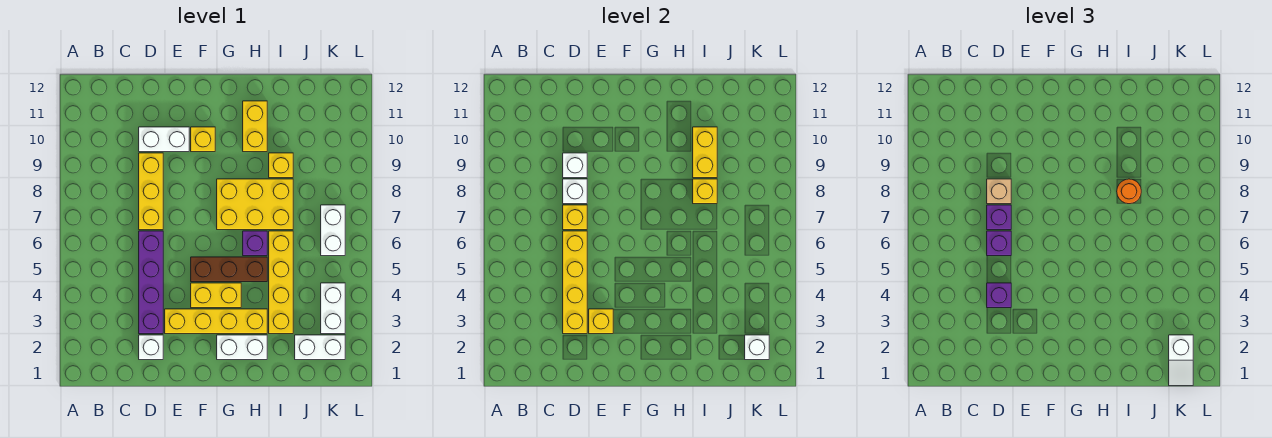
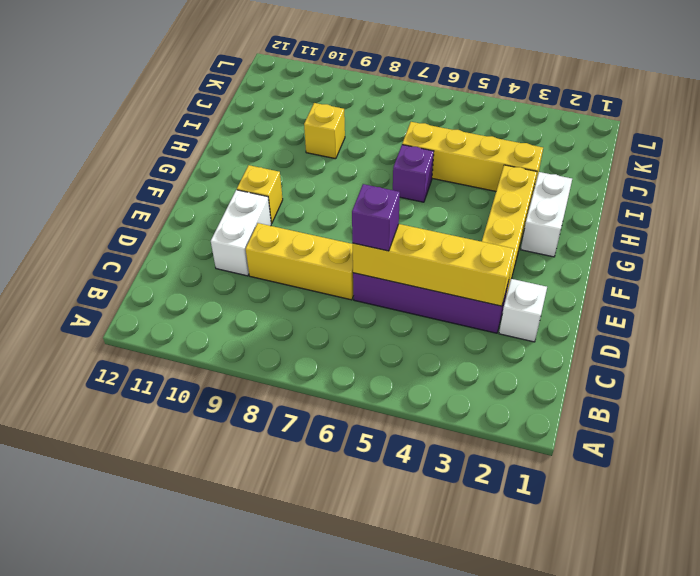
none -> yellow 1x2 brick [191,283,241,308]
none -> brown 1x3 brick [191,257,267,282]
none -> yellow 2x3 brick [217,179,293,230]
none -> yellow 1x2 brick [243,101,267,152]

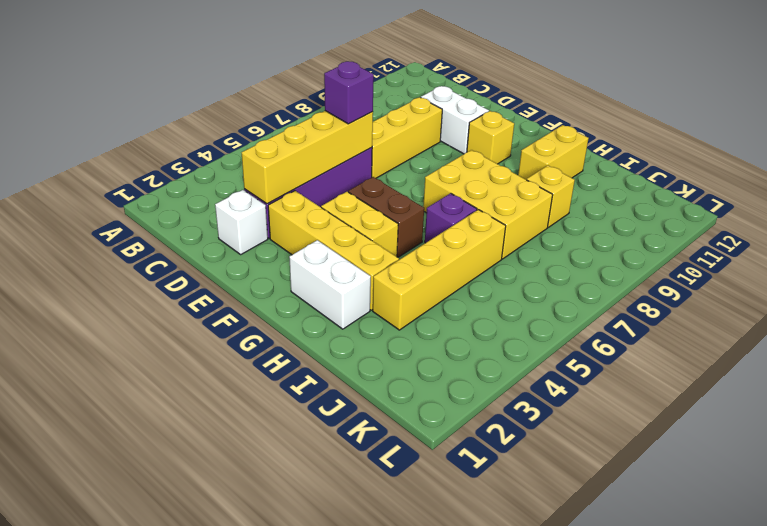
brown 1x2 brick [348,177,424,257] -> brown 1x3 brick [191,257,267,282]
none -> white 1x2 brick [295,335,345,360]
none -> white 1x2 brick [321,283,345,334]
none -> white 1x2 brick [321,205,345,256]
none -> yellow 1x1 brick [563,205,587,230]

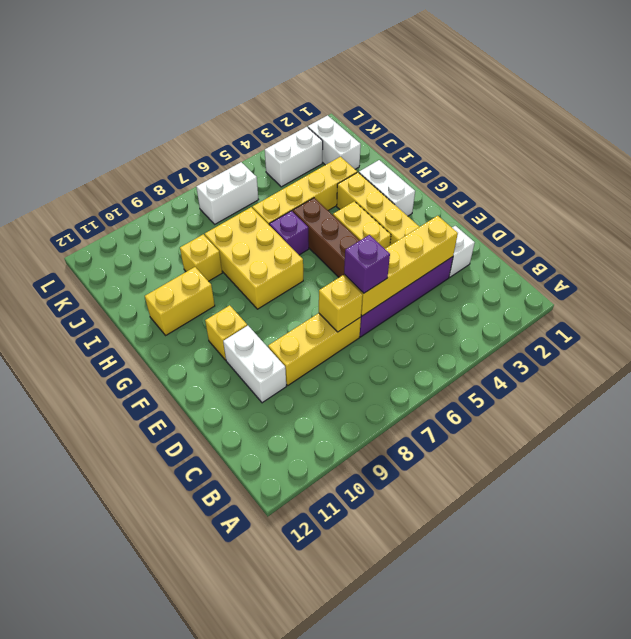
none -> white 1x1 brick [563,179,587,204]
none -> white 1x1 brick [563,153,587,178]
none -> yellow 1x1 brick [589,309,613,334]
none -> yellow 1x1 brick [693,179,717,204]

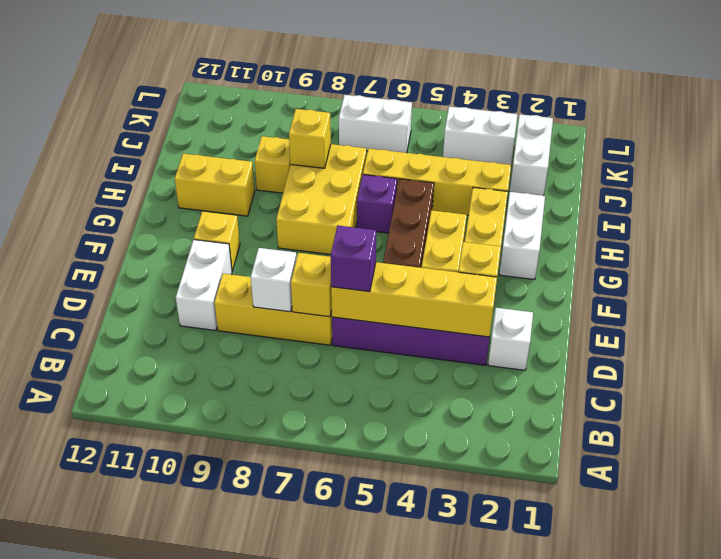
none -> white 1x1 brick [563,153,587,178]
none -> yellow 1x2 brick [693,127,717,178]
none -> white 1x1 brick [745,335,769,360]
none -> purple 1x1 brick [987,283,1011,308]

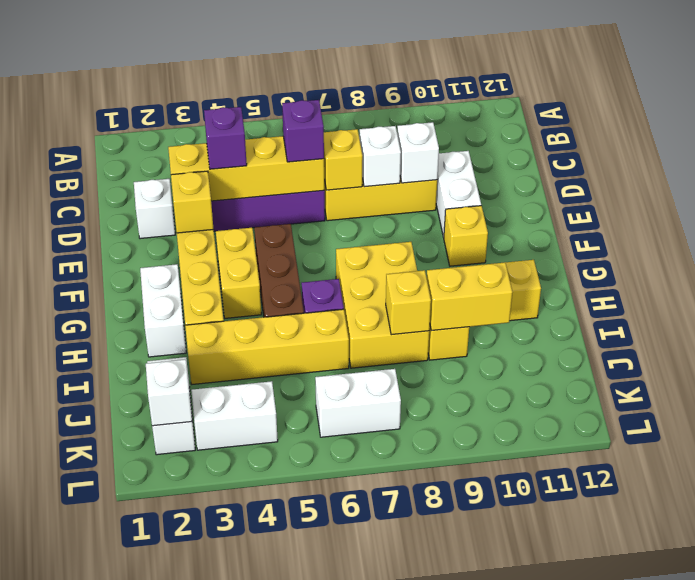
none -> purple 1x1 brick [987,205,1011,230]
none -> tan 1x1 brick [987,179,1011,204]
none -> orange 1x1 round brick [1117,179,1141,204]
none -> white 1x2 slope [1169,335,1193,386]

